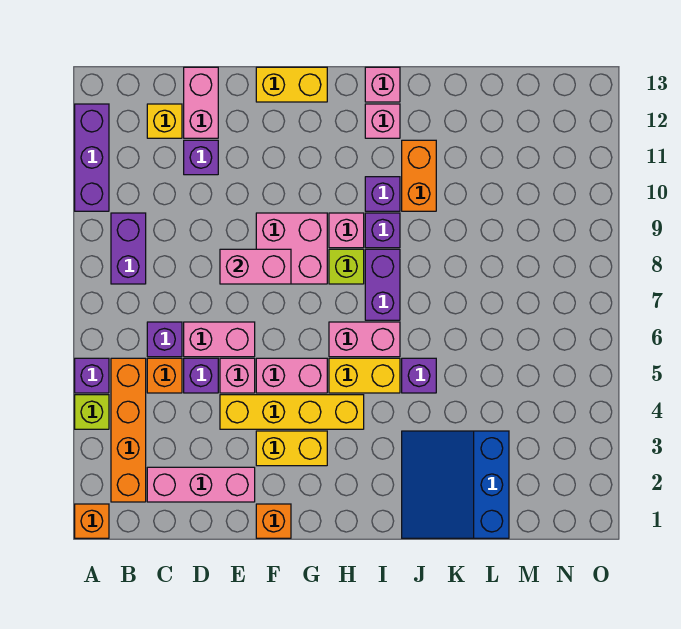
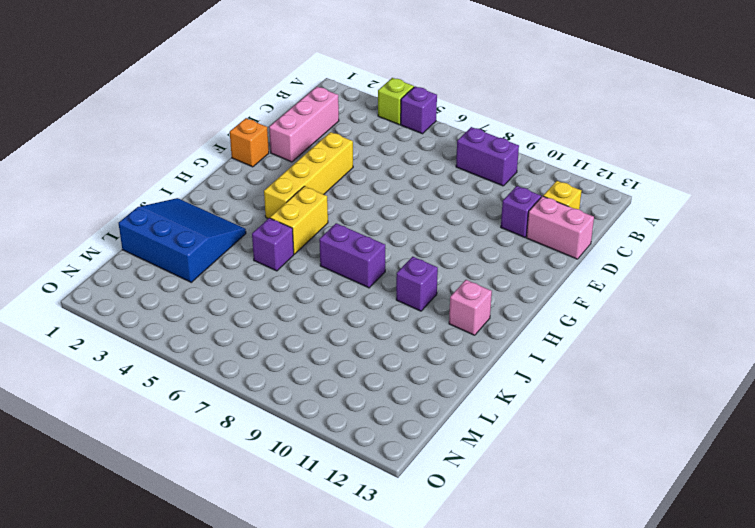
none -> orange 1x1 brick [75,504,109,538]
none -> purple 1x3 brick [75,104,109,211]
none -> orange 1x4 brick [111,358,146,502]
none -> orange 1x1 brick [147,358,182,393]

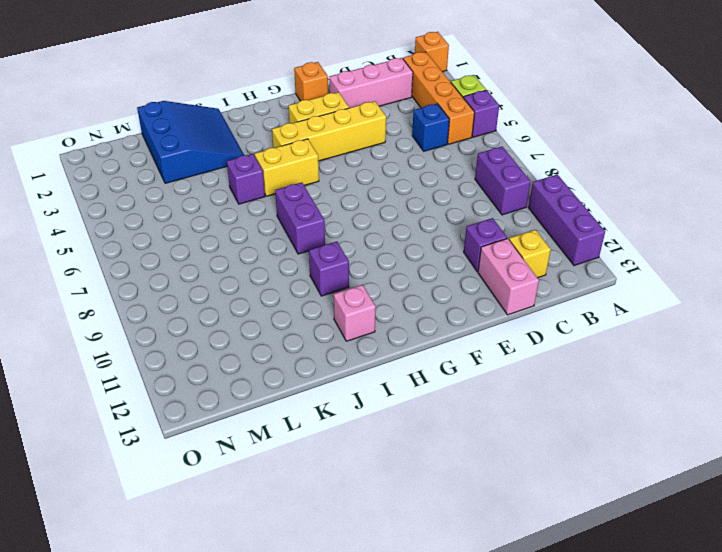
blue 1x1 brick [412,104,449,151] -> orange 1x1 brick [147,358,182,393]
none -> purple 1x1 brick [147,322,182,357]
none -> purple 1x1 brick [184,358,218,393]
none -> pink 1x2 brick [184,322,255,357]
none -> pink 1x1 brick [220,358,255,393]

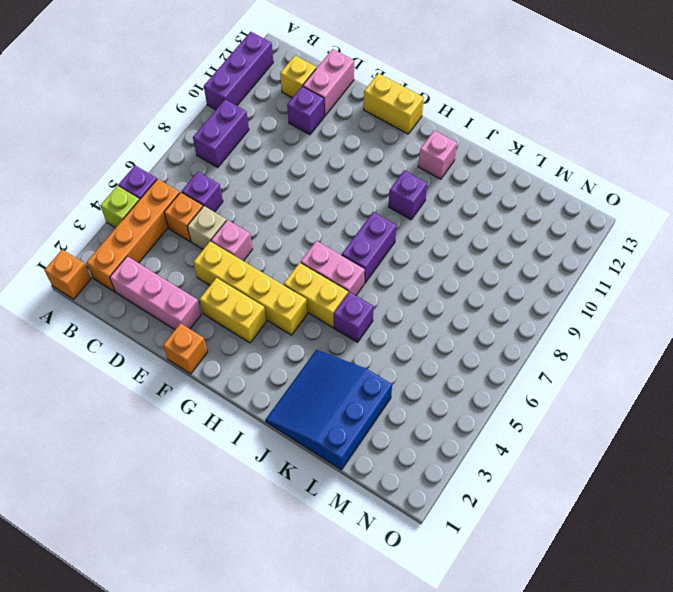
tan 1x1 brick [187,206,226,249] -> purple 1x1 brick [184,358,218,393]
none -> pink 1x2 brick [184,322,255,357]
none -> pink 1x2 brick [256,358,327,393]
none -> pink 2x2 brick [256,213,327,284]
none -> lime 1x1 brick [329,249,364,284]

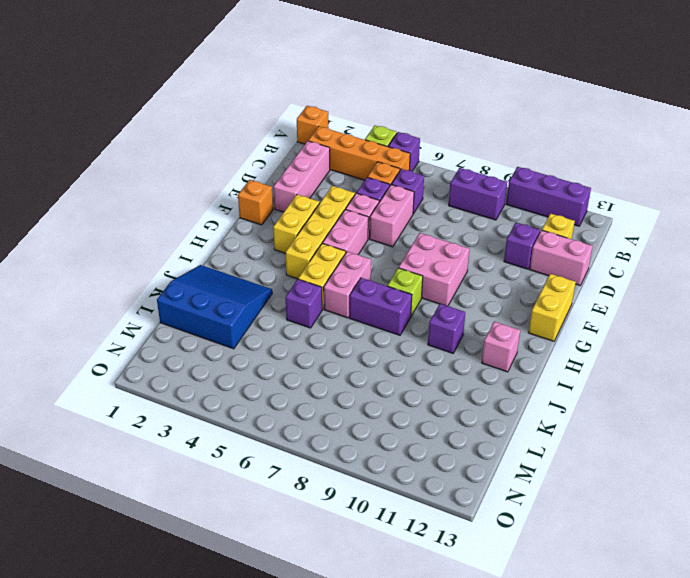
none -> pink 1x1 brick [329,213,364,248]
none -> purple 1x1 brick [365,213,400,248]
none -> pink 1x1 brick [365,67,400,102]
none -> orange 1x2 brick [402,140,436,211]

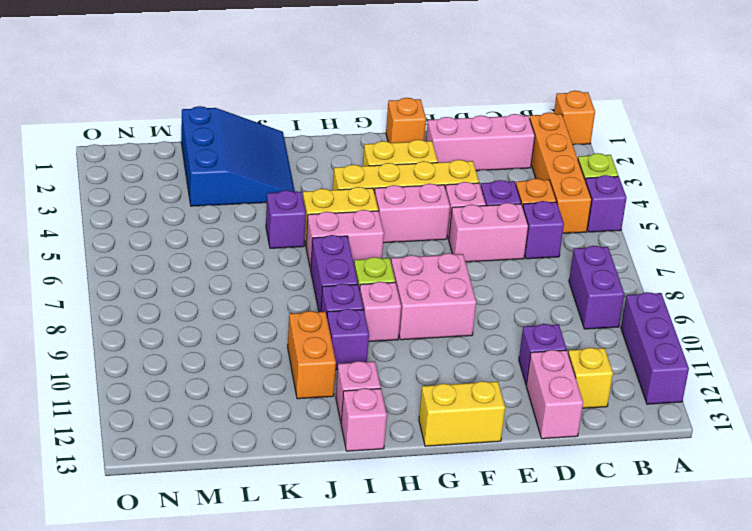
none -> pink 1x2 brick [220,249,291,284]

